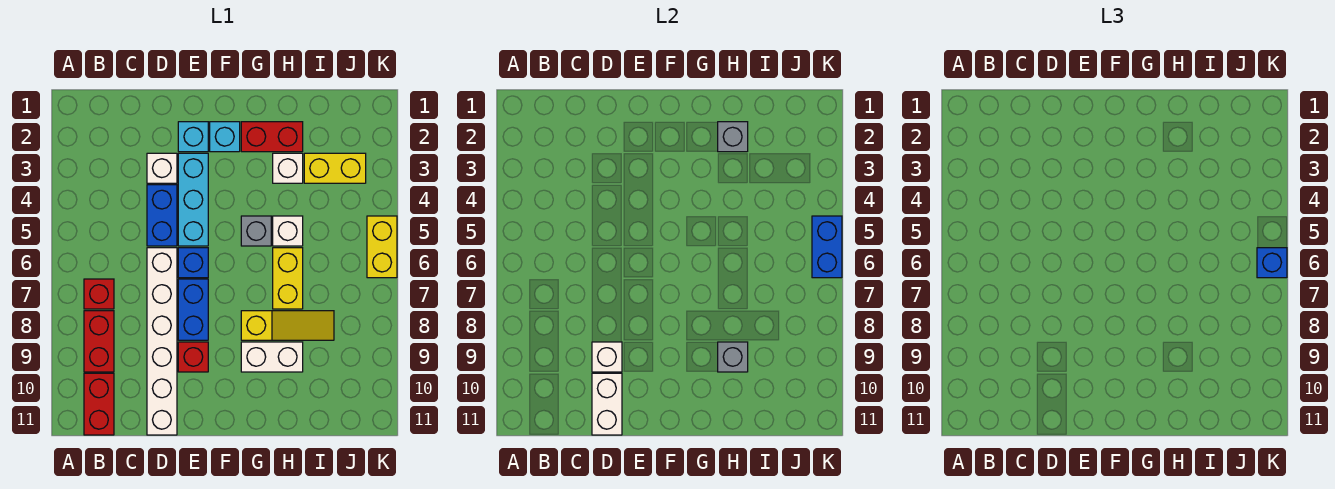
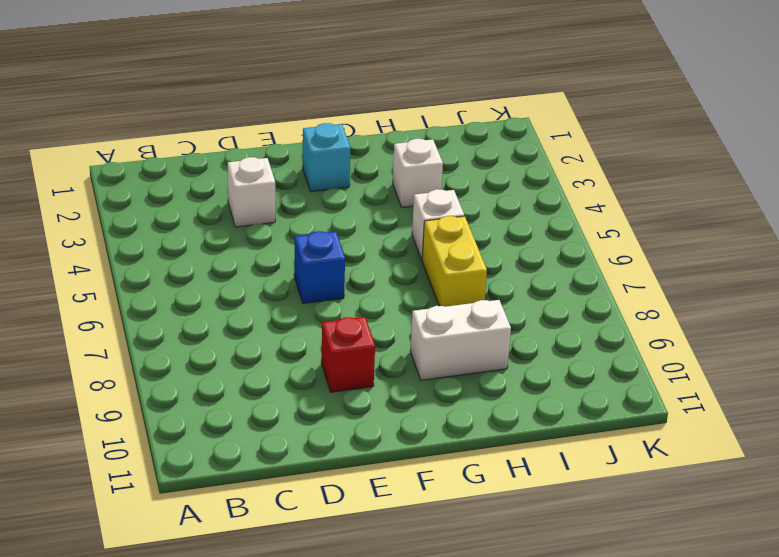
none -> red 1x1 brick [84,279,114,309]
none -> red 1x2 brick [84,311,114,372]
none -> red 1x2 brick [84,373,114,435]

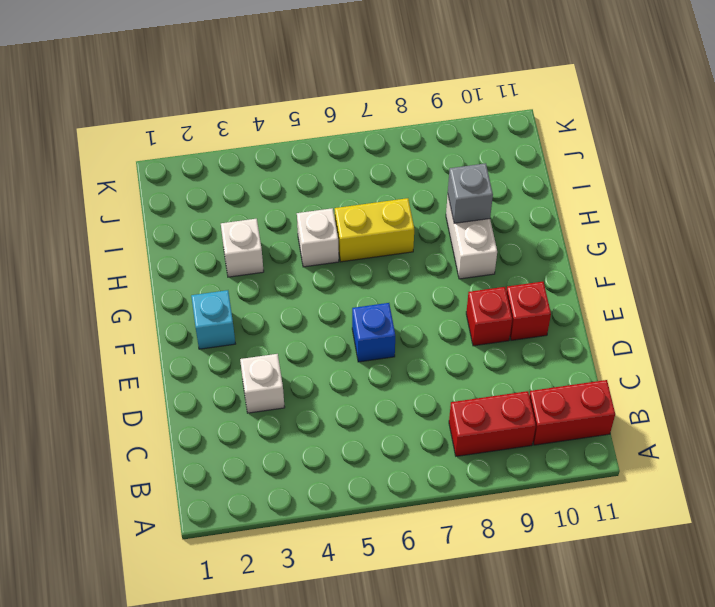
red 1x1 brick [506,282,551,340] -> red 1x1 brick moved to [84,279,114,309]
none -> blue 1x2 brick [147,185,177,246]
none -> white 1x6 brick [147,248,177,435]
none -> cyan 1x1 brick [178,122,208,152]

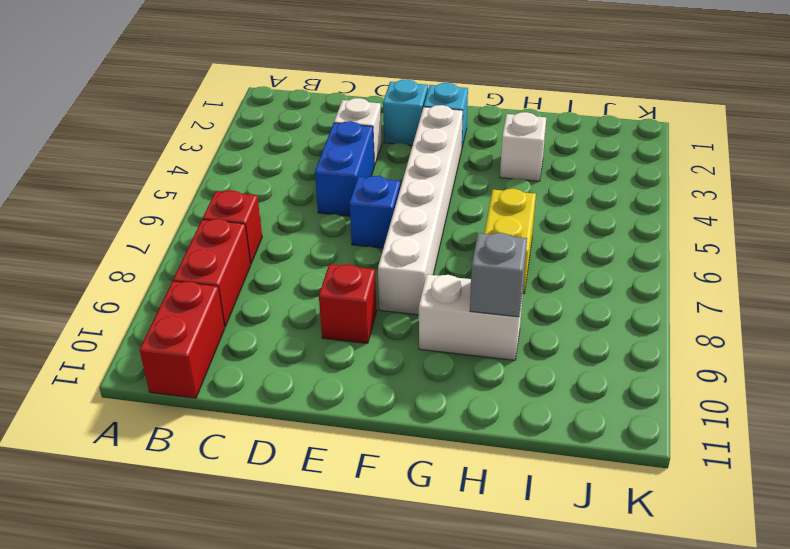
white 1x6 brick [378,105,463,315] -> white 1x6 brick moved to [147,248,177,435]
none -> cyan 1x3 brick [178,153,208,246]
none -> blue 1x2 brick [178,279,208,340]
none -> red 1x2 brick [241,122,303,152]

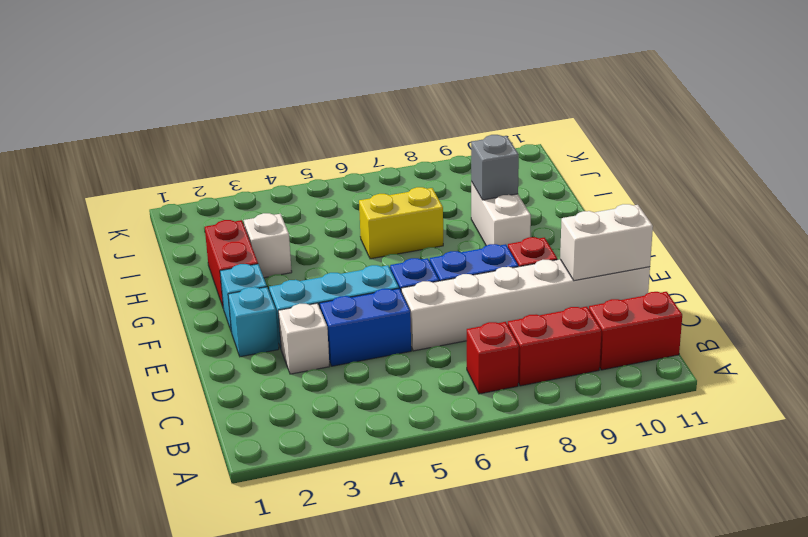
none -> grey 1x1 brick [241,216,271,246]
none -> yellow 1x3 slope [241,311,334,340]
none -> white 1x1 brick [273,216,303,246]

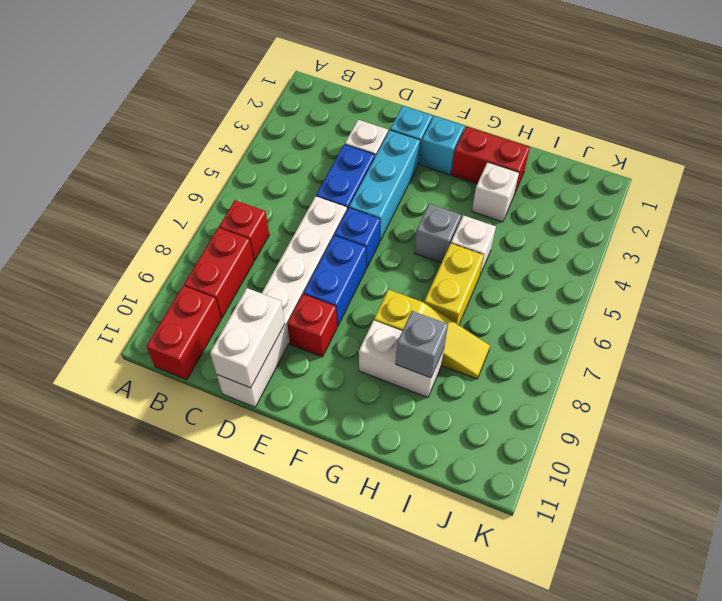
none -> yellow 1x2 brick [304,153,366,183]
none -> yellow 1x2 brick [367,216,397,278]
none -> white 1x1 brick [592,342,622,372]

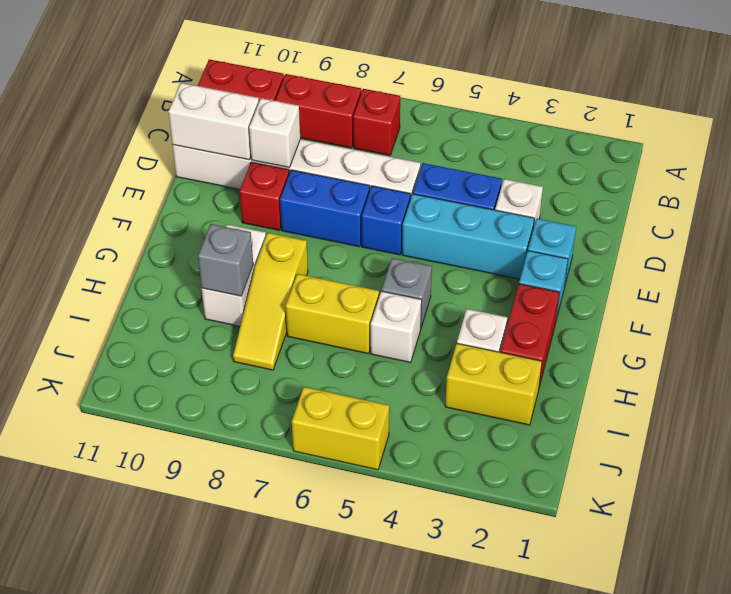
yellow 1x2 brick [445,343,542,425] -> yellow 1x2 brick turned to [304,153,366,183]
none -> grey 1x1 brick [718,122,748,152]
none -> blue 1x2 brick [812,216,842,278]
none -> blue 1x1 brick [1257,248,1287,278]

